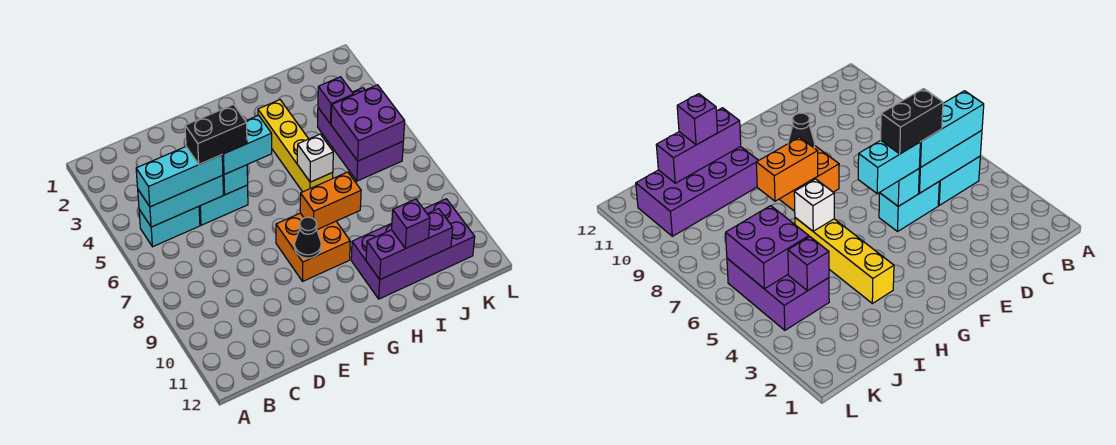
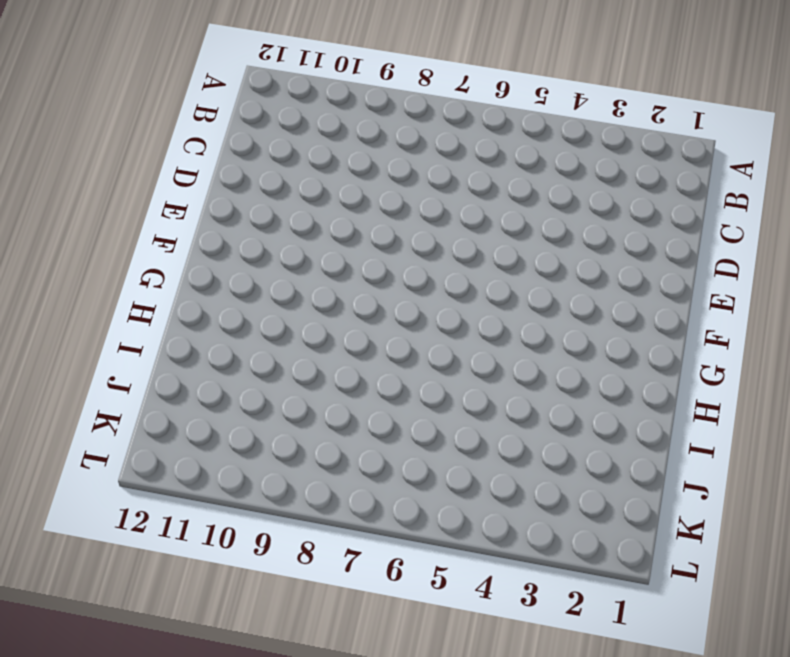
none -> cyan 1x2 brick [139,206,200,247]
none -> cyan 1x2 brick [199,185,248,225]
none -> orange 2x2 brick [276,213,350,281]

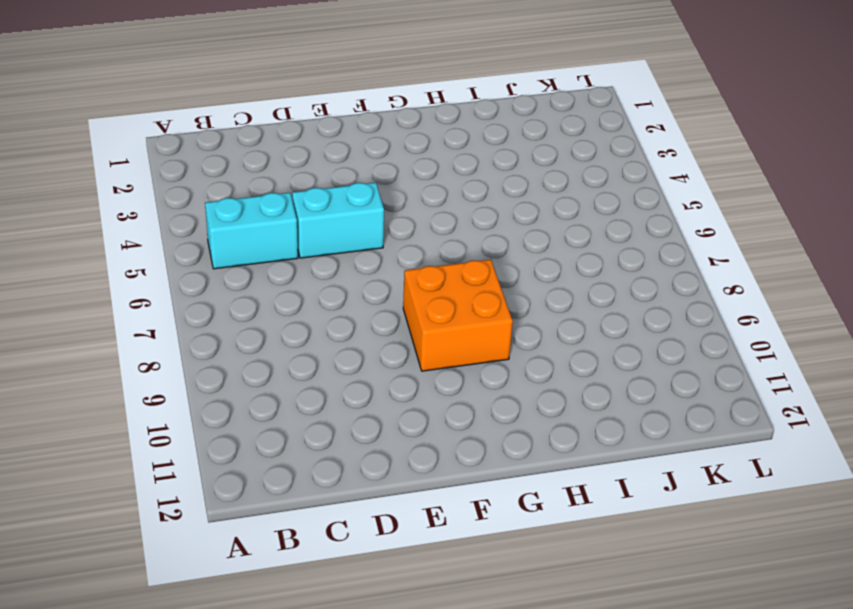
none -> yellow 1x4 brick [258,100,333,192]
none -> purple 2x4 brick [351,199,475,299]
none -> purple 2x3 brick [318,88,403,181]

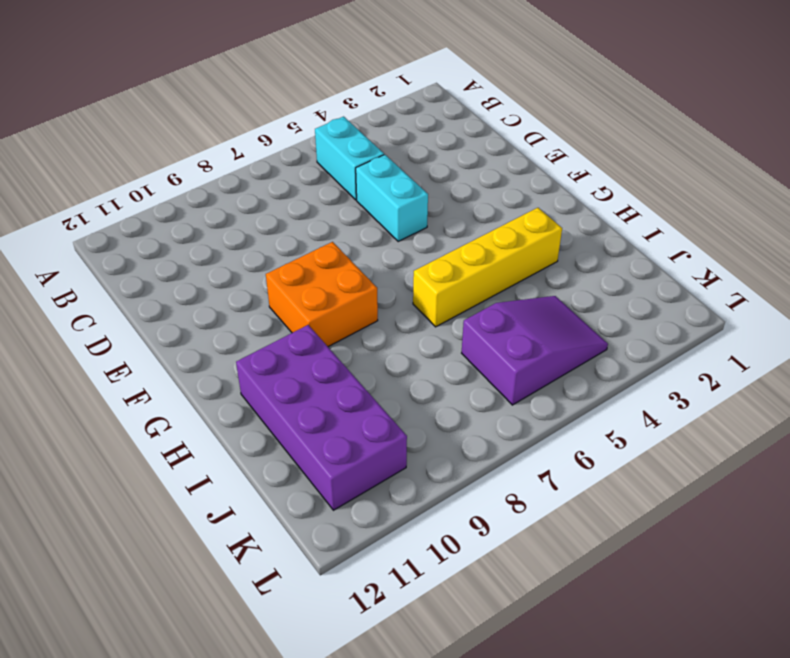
purple 2x3 slope [462,296,608,405] -> purple 2x3 brick [318,88,403,181]
none -> cyan 1x3 brick [138,175,223,227]
none -> cyan 1x1 brick [223,165,248,195]
none -> black 1x1 cone [295,217,321,258]

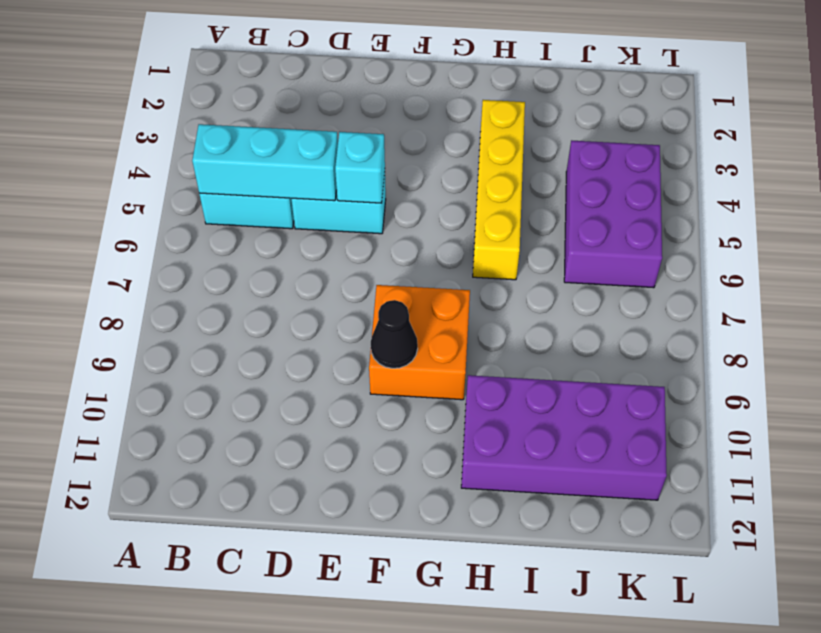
none -> orange 1x2 brick [300,172,361,230]
none -> white 1x1 brick [297,134,333,182]
none -> purple 1x3 brick [366,209,453,279]

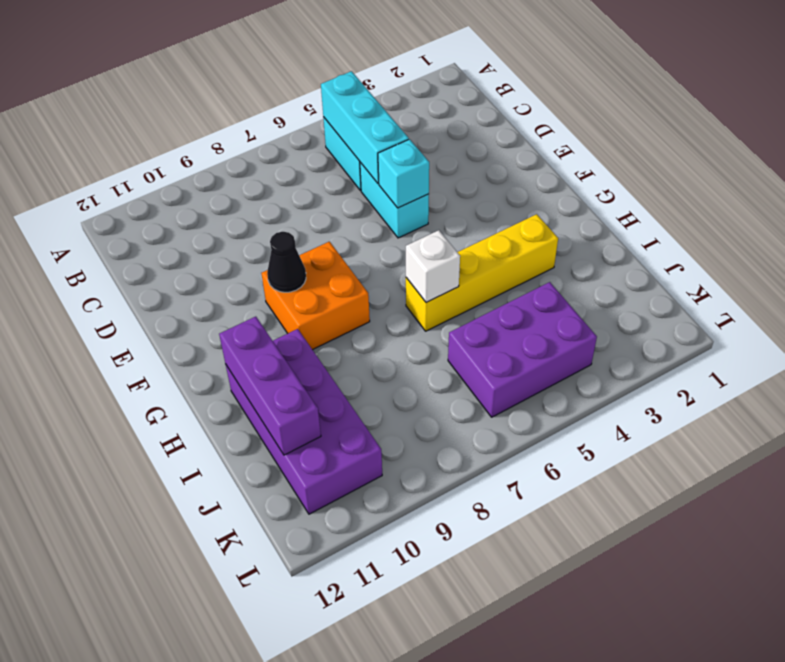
none -> orange 1x2 brick [300,172,361,230]
none -> purple 1x1 brick [318,77,354,124]
none -> purple 2x2 brick [331,85,405,161]

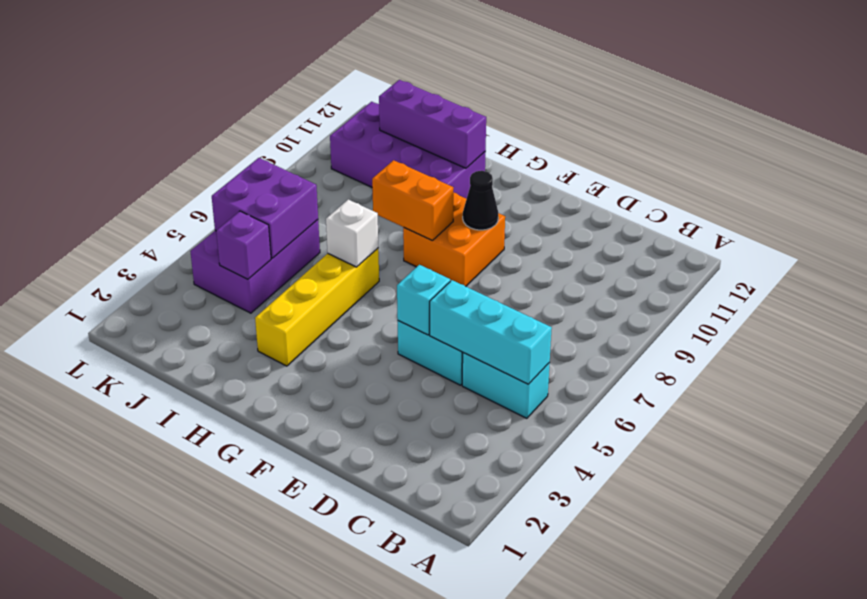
none -> cyan 1x3 brick [136,147,223,207]
none -> cyan 1x2 brick [222,115,272,174]
none -> purple 1x1 brick [392,199,430,249]

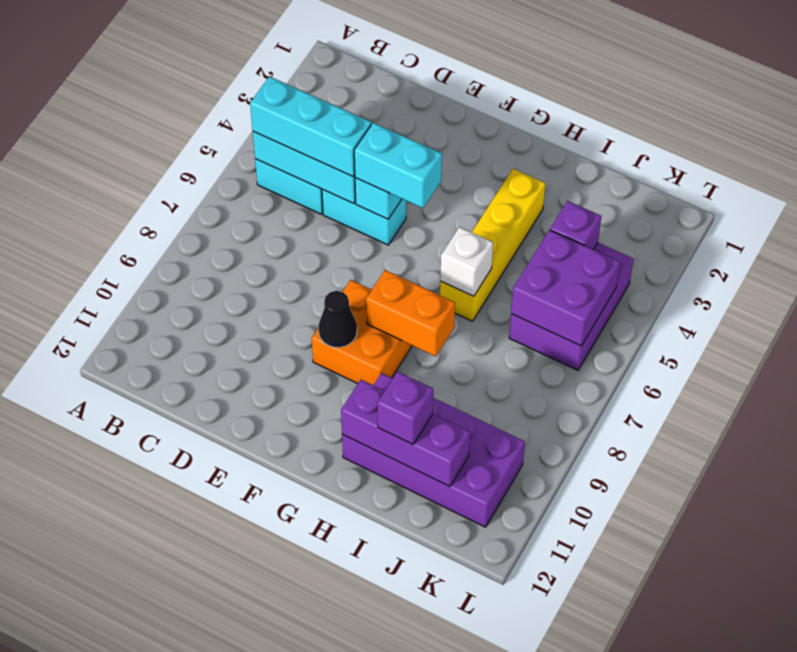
none -> black 1x2 brick [185,105,247,164]

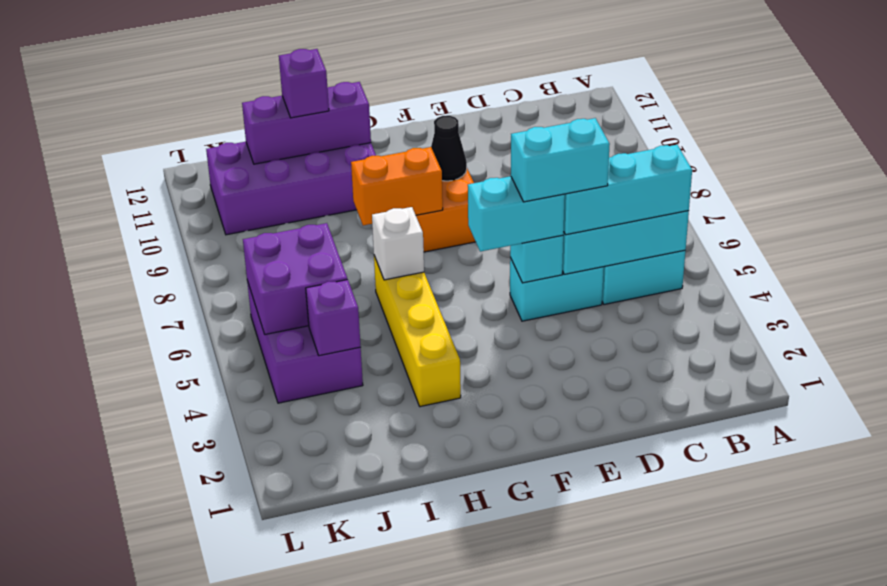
cyan 1x2 brick [511,118,610,202] -> black 1x2 brick [185,105,247,164]

